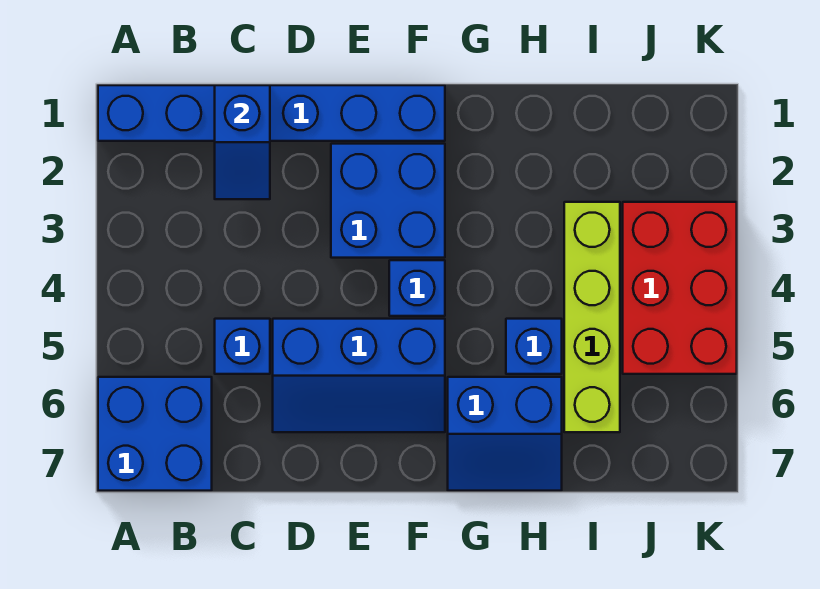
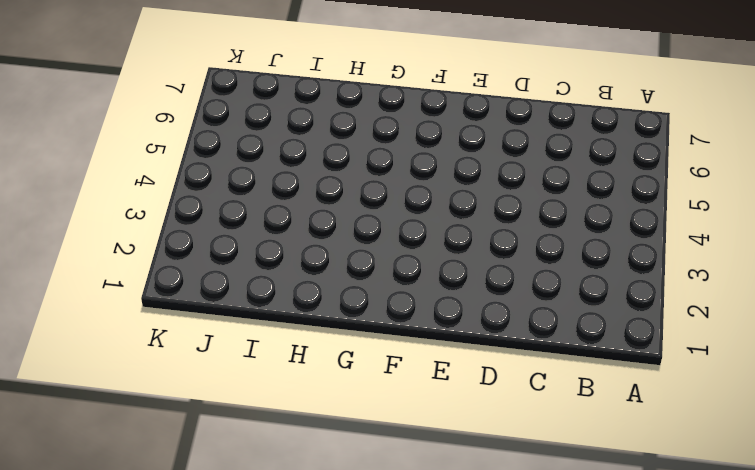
none -> blue 1x6 brick [98,85,445,141]
none -> blue 2x2 brick [98,377,212,491]

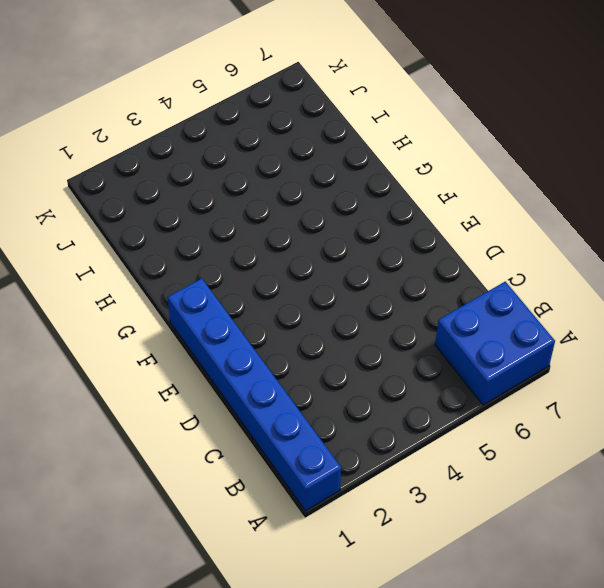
none -> blue 1x1 brick [215,319,270,374]
none -> blue 2x3 slope [273,319,445,432]

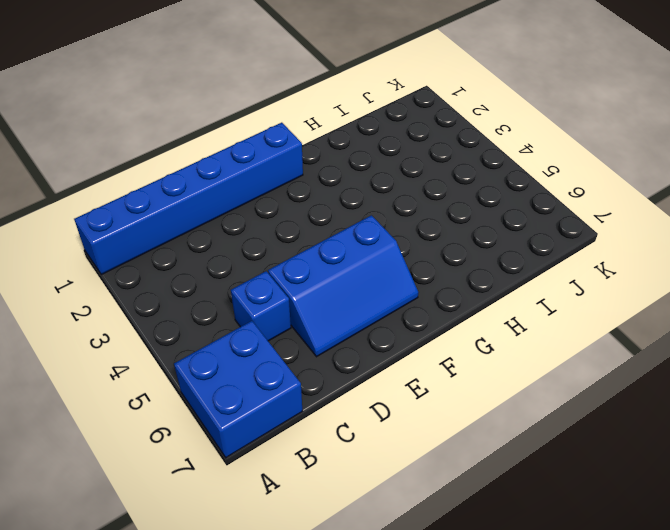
none -> blue 2x2 brick [331,144,445,258]
none -> blue 1x1 brick [389,260,445,316]

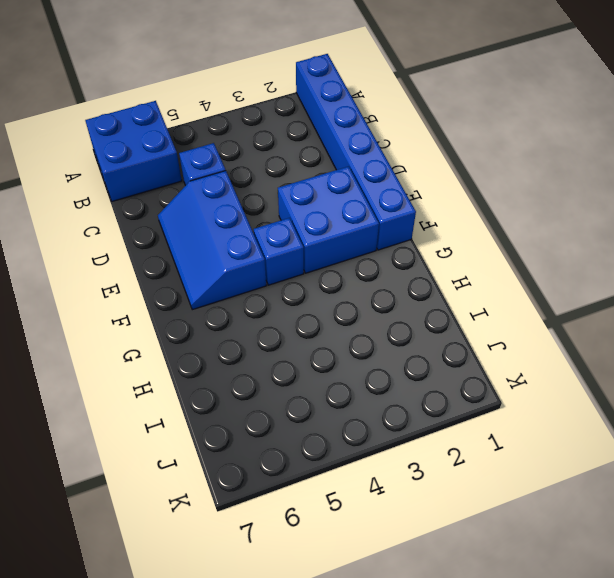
none -> blue 2x2 slope [448,377,562,491]
none -> blue 1x1 brick [506,319,562,374]

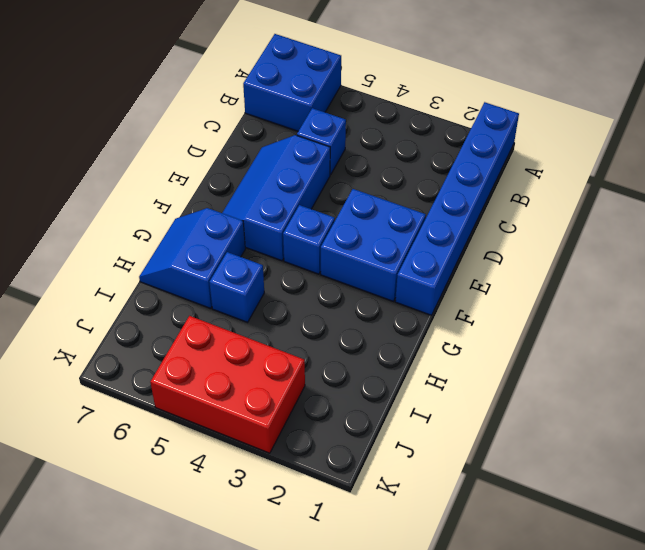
none -> lime 1x4 brick [564,202,620,432]
none -> blue 1x2 slope [215,85,270,199]

